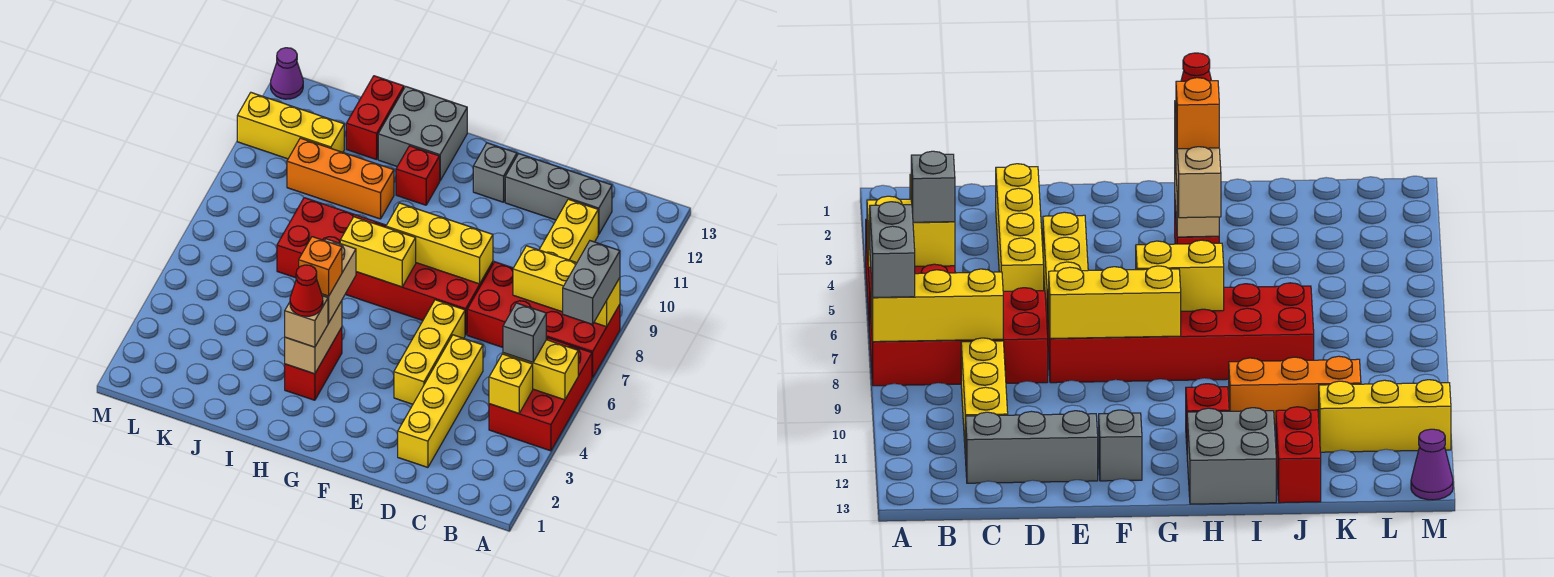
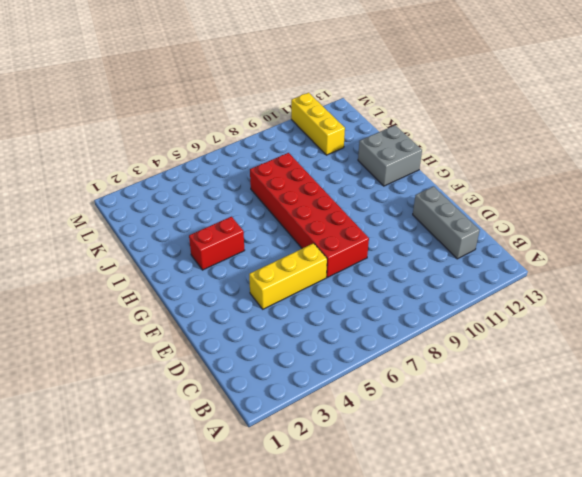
none -> red 2x3 brick [489,337,592,451]
none -> red 2x4 brick [467,262,620,378]
none -> yellow 1x3 brick [539,199,598,263]

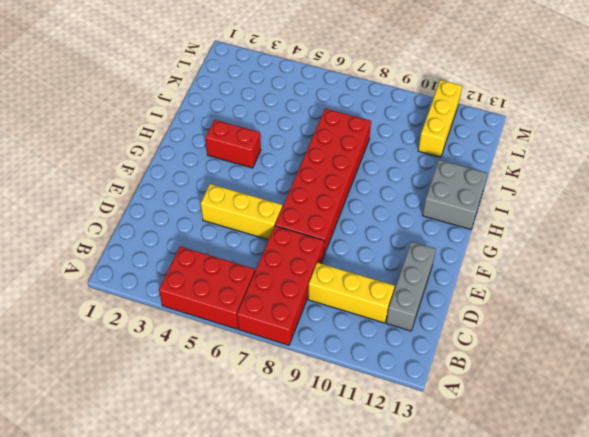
none -> yellow 1x4 brick [398,335,483,468]
none -> grey 1x1 brick [473,143,517,202]
none -> red 1x1 brick [396,146,440,205]

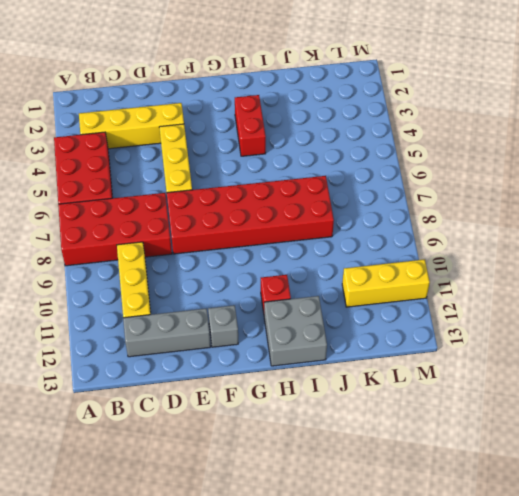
yellow 1x4 brick [79,103,184,149] -> yellow 1x4 brick turned to [398,335,483,468]
none -> orange 1x3 brick [287,138,394,219]
none -> red 1x2 brick [346,76,404,160]
none -> purple 1x1 cone [271,48,303,99]

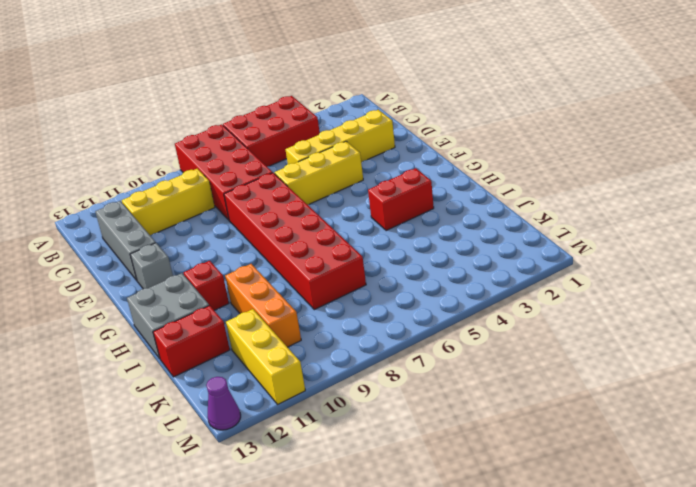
none -> yellow 1x2 brick [503,340,578,400]
none -> yellow 1x3 brick [513,246,620,327]
none -> yellow 1x1 brick [489,354,533,413]

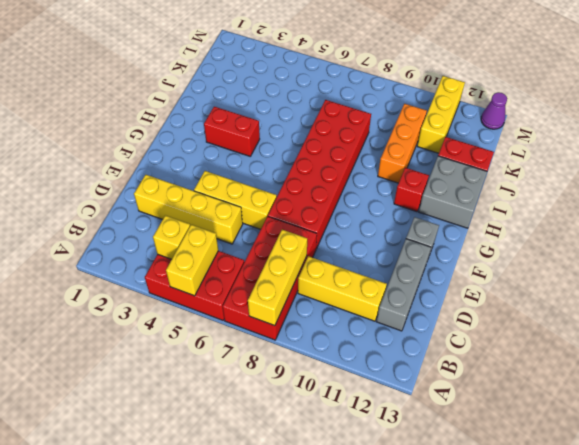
none -> yellow 1x3 brick [386,203,493,284]
none -> yellow 1x2 brick [340,217,416,287]
none -> tan 1x2 brick [285,301,342,374]

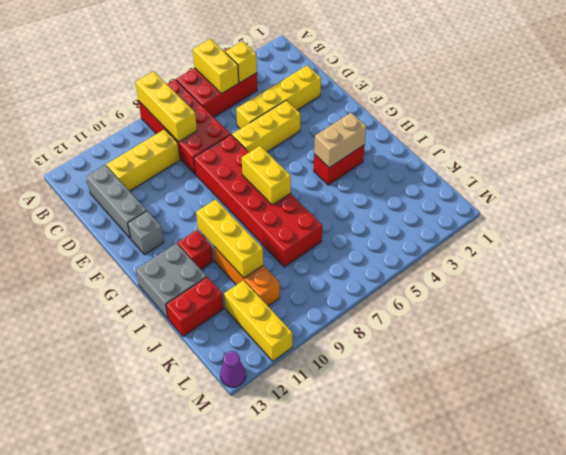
yellow 1x3 brick [196,199,263,278] -> yellow 1x3 brick moved to [386,203,493,284]
none -> grey 1x2 brick [563,241,620,324]
none -> grey 1x1 brick [503,303,546,363]
none -> tan 1x1 brick [285,296,328,347]

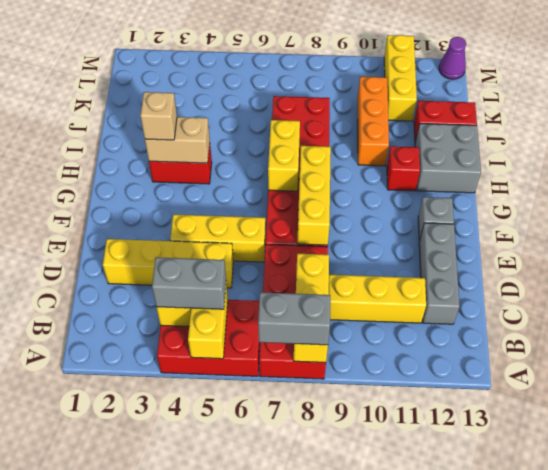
grey 1x2 brick [152,257,226,309] -> grey 1x1 brick [503,303,546,363]
none -> tan 1x2 brick [322,239,356,323]
none -> red 1x1 cone [290,265,323,316]
none -> orange 1x1 brick [299,237,342,296]

